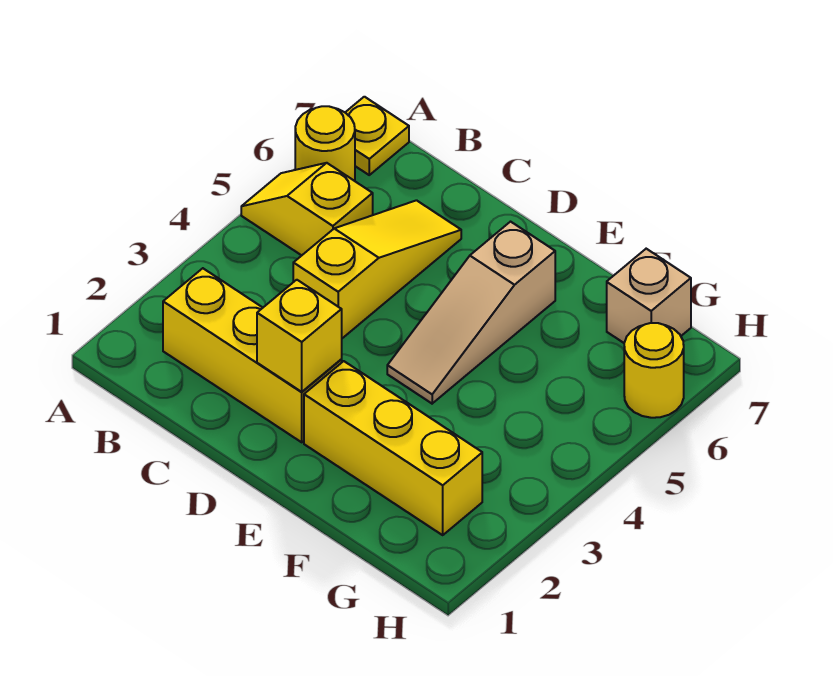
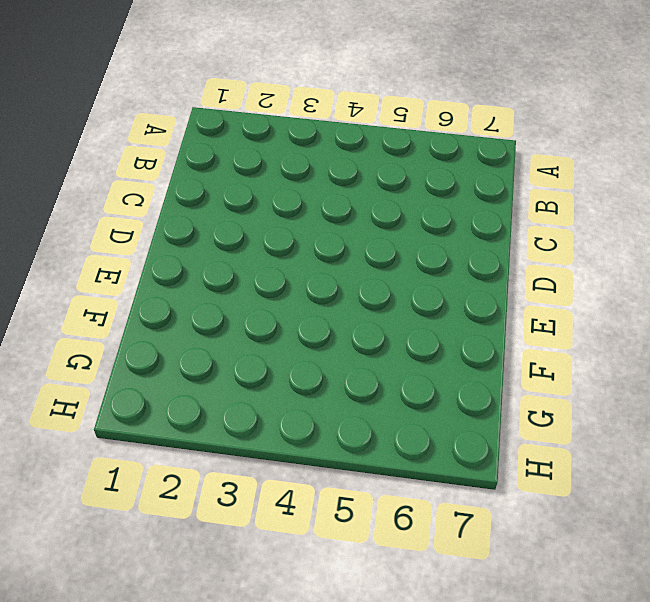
none -> yellow 1x2 slope [241,163,373,256]
none -> yellow 1x1 round brick [295,106,355,181]

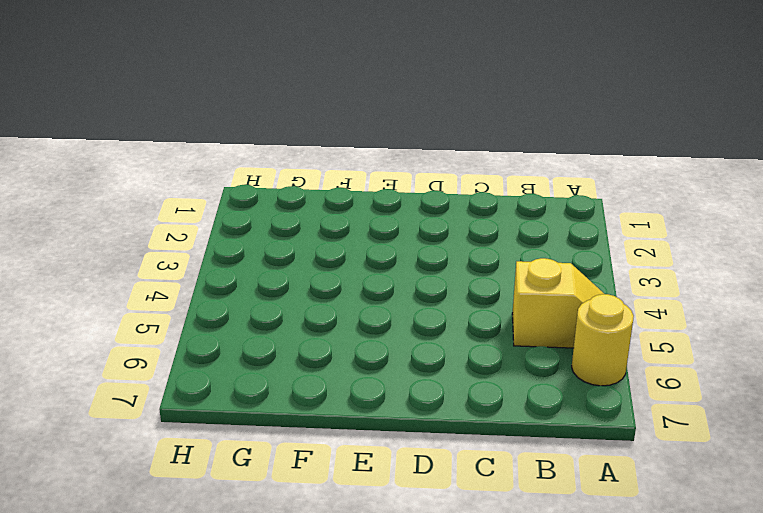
none -> yellow 1x1 plate [345,97,409,175]
none -> yellow 1x3 brick [163,268,342,442]

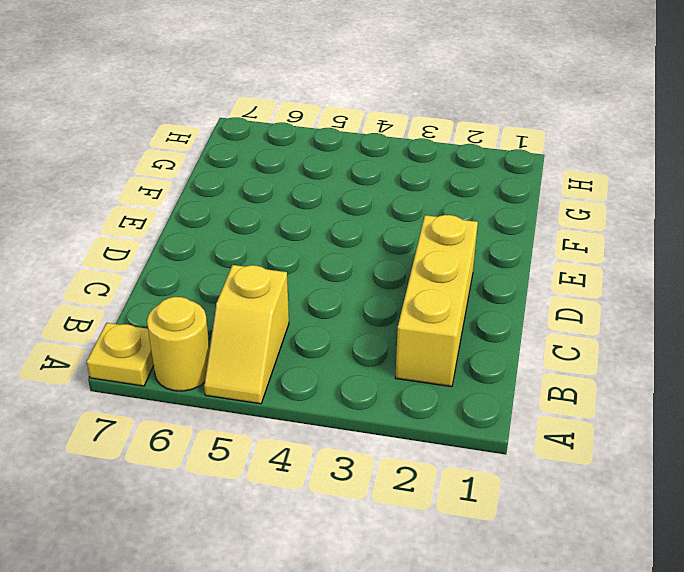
none -> yellow 1x3 slope [293,200,461,338]
none -> yellow 1x3 brick [304,361,482,535]

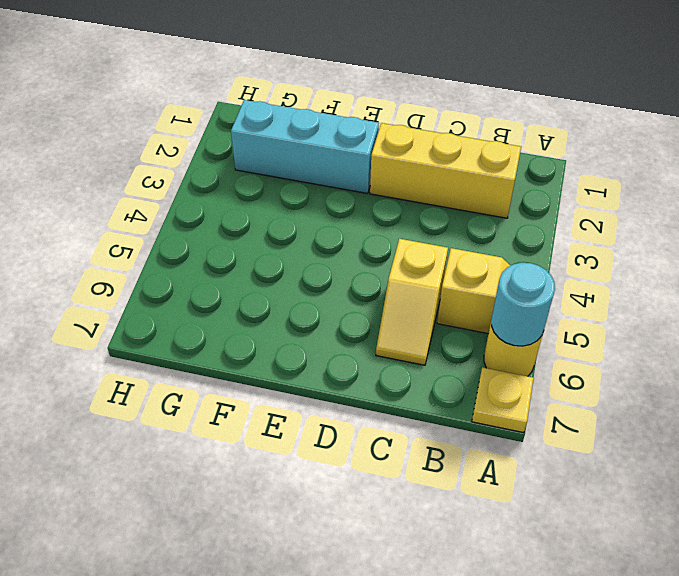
cyan 1x1 round brick [491,263,555,346] -> none
yellow 1x2 slope [376,239,448,365] -> yellow 1x3 slope [293,200,461,338]
cyan 1x3 brick [231,100,379,193] -> yellow 1x3 brick [304,361,482,535]
none -> tan 1x3 slope [387,222,555,404]
none -> tan 1x1 brick [607,249,691,343]

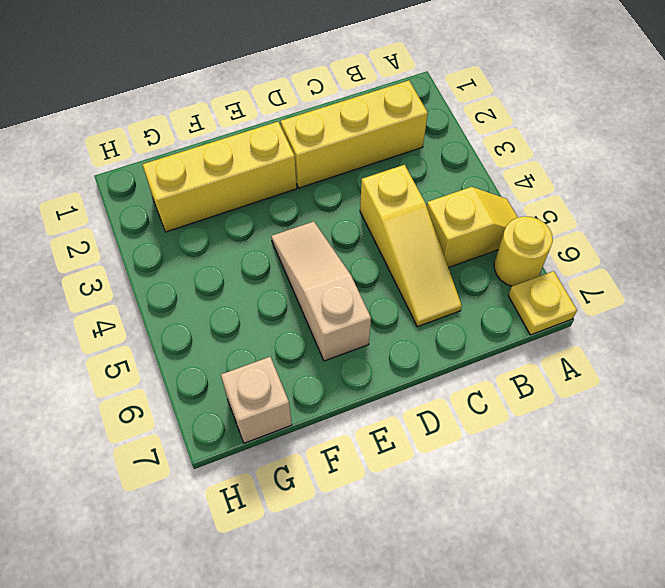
none -> yellow 1x1 round brick [624,323,684,418]
none -> yellow 1x1 brick [257,280,342,392]

